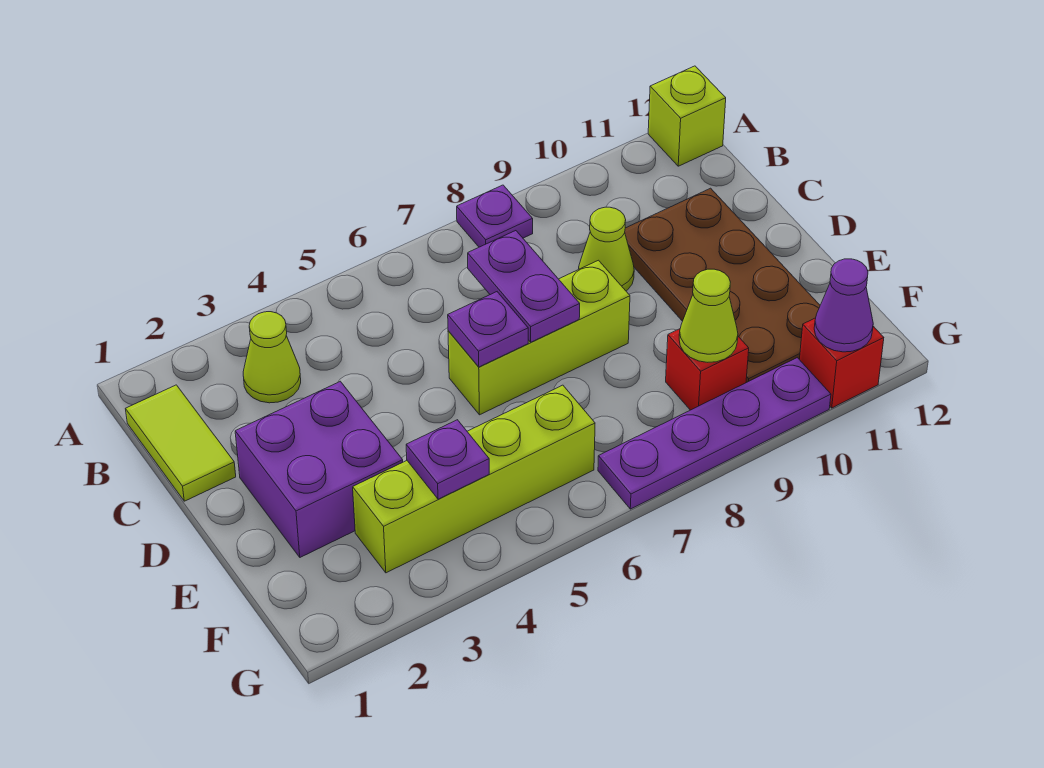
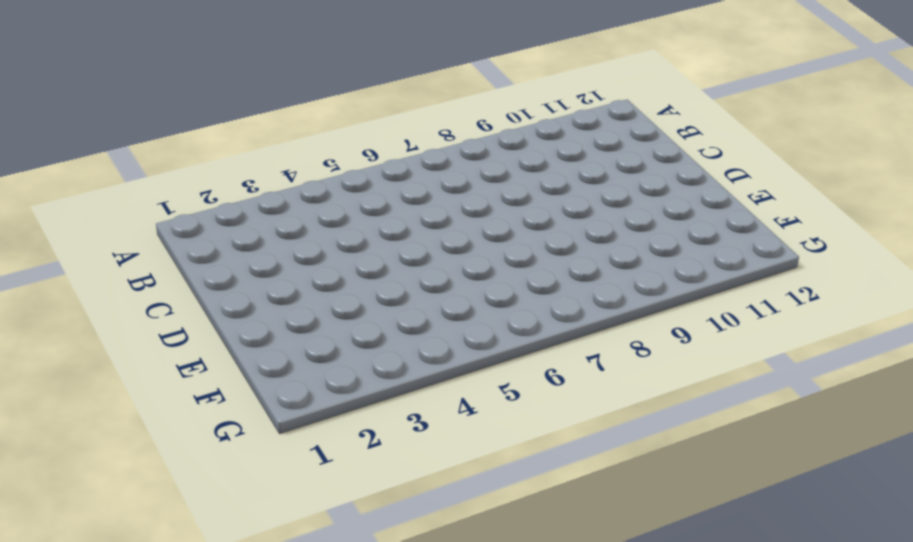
none -> purple 1x1 plate [457,185,533,247]
none -> lime 1x1 brick [648,66,726,166]
none -> lime 1x2 tile [125,385,236,501]

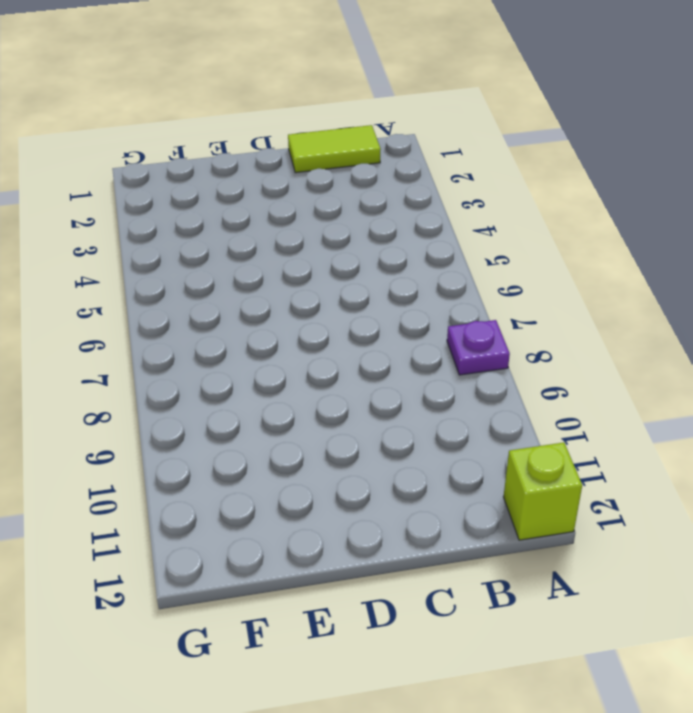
none -> lime 1x1 cone [243,312,301,403]
none -> lime 1x1 cone [579,207,634,291]
none -> brown 2x4 plate [625,188,820,383]

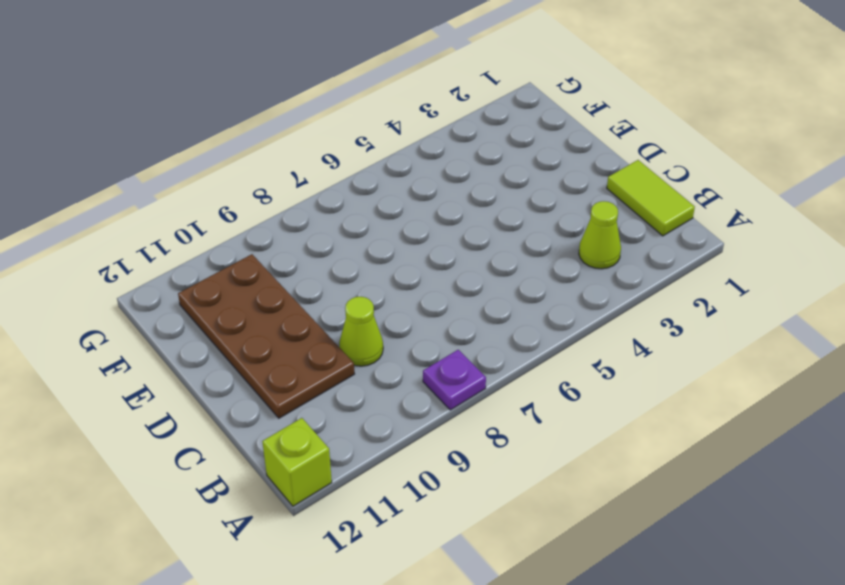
none -> purple 2x2 brick [235,381,403,557]
none -> lime 1x3 brick [448,260,630,415]
none -> lime 1x4 brick [353,385,595,573]

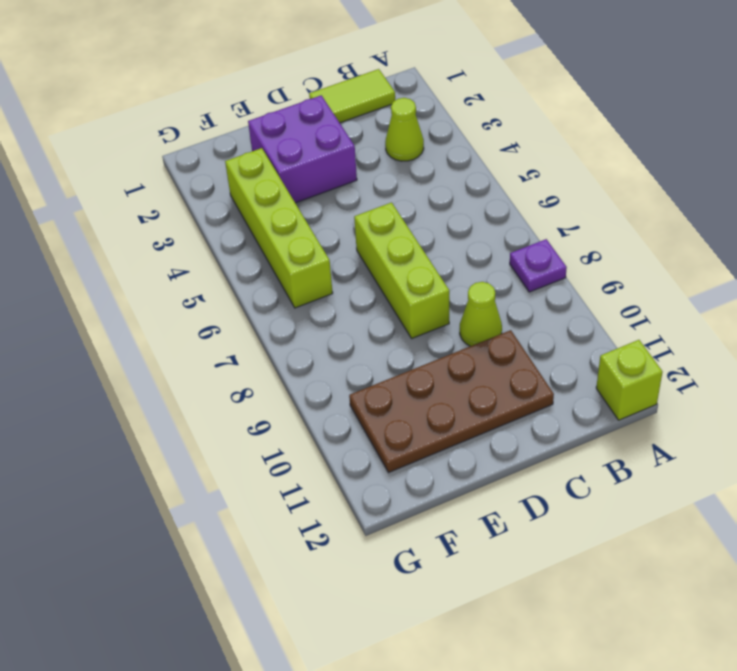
none -> red 1x1 brick [666,329,749,410]
none -> purple 1x4 plate [598,358,831,509]
none -> red 1x1 brick [799,318,884,408]

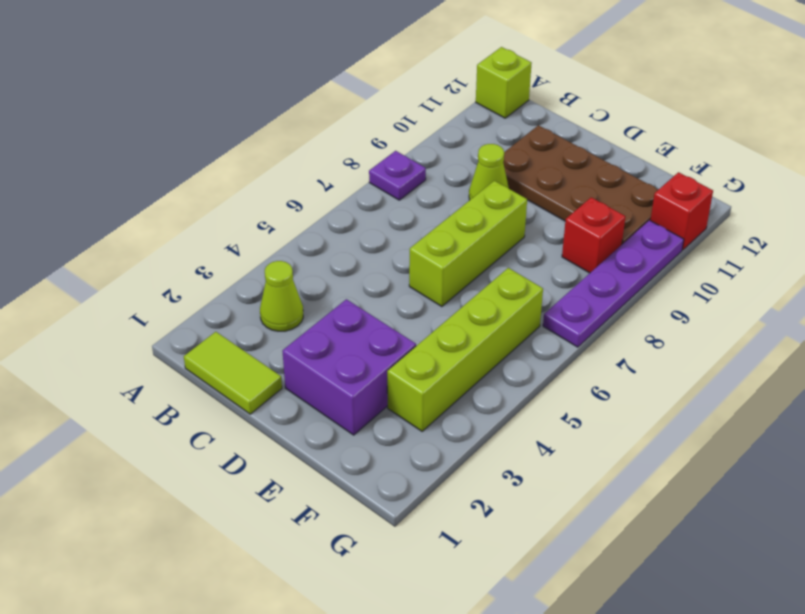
none -> purple 1x2 plate [468,231,580,342]
none -> purple 1x1 plate [448,292,528,367]
none -> purple 1x1 plate [406,420,489,499]

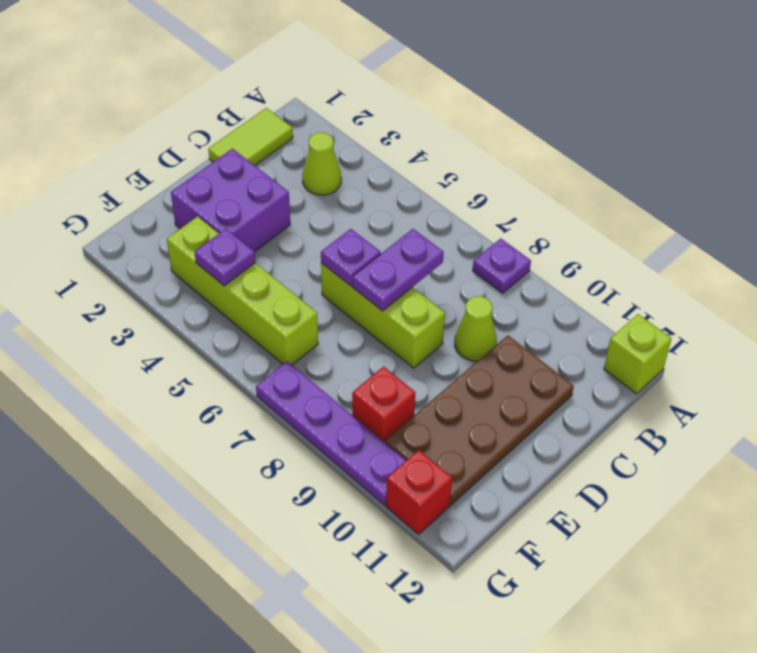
none -> lime 1x1 cone [679,269,738,362]
none -> purple 1x1 cone [814,259,873,352]

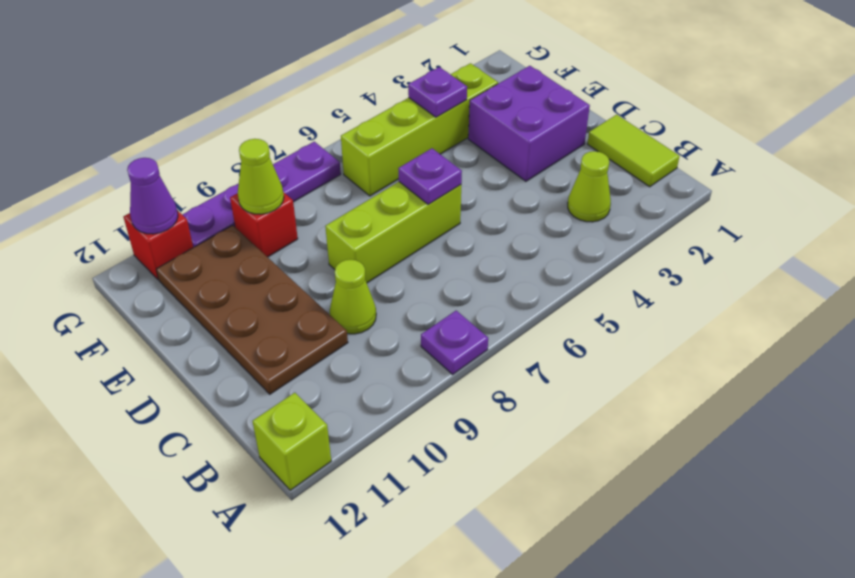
none -> purple 1x2 plate [468,231,580,342]

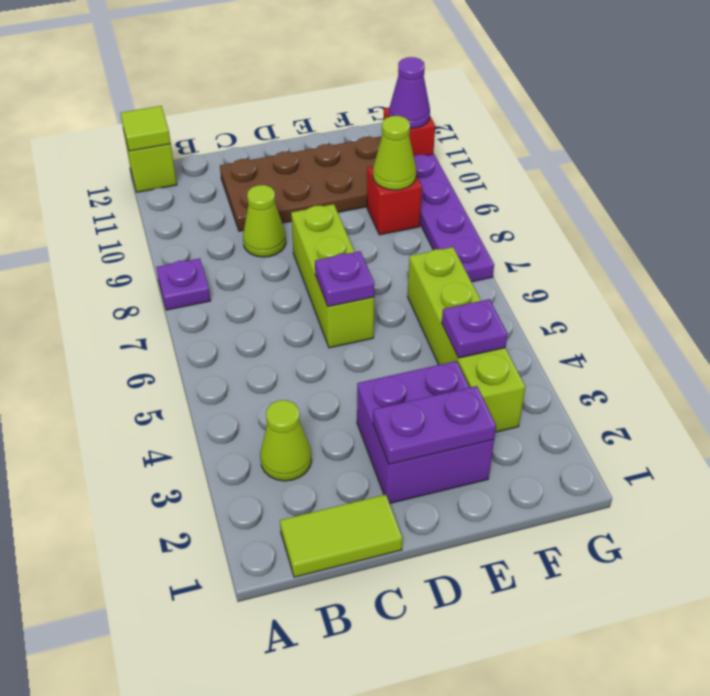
lime 1x1 tile [120,106,171,151] -> none
purple 1x2 plate [373,386,496,464] -> purple 1x2 plate moved to [468,231,580,342]

